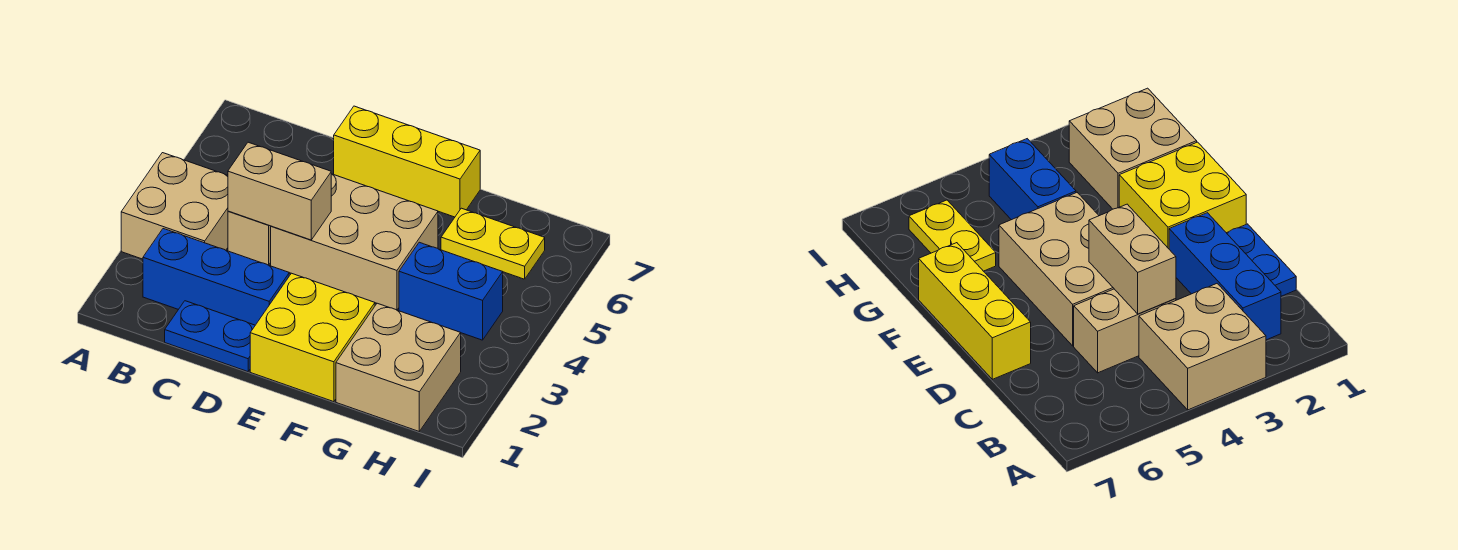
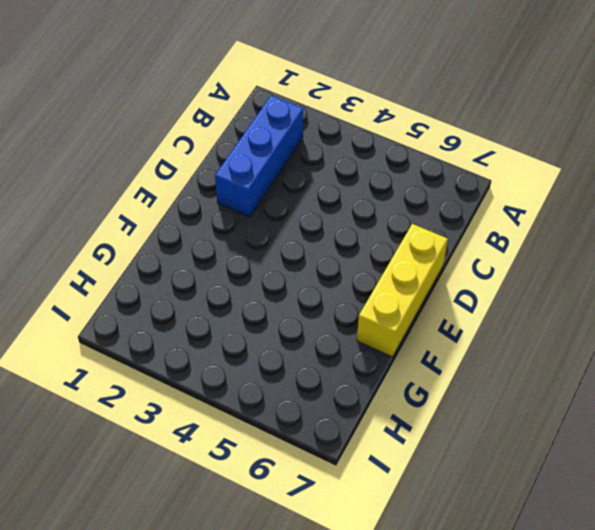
none -> tan 2x2 brick [121,153,228,259]
none -> blue 1x2 plate [165,301,255,372]

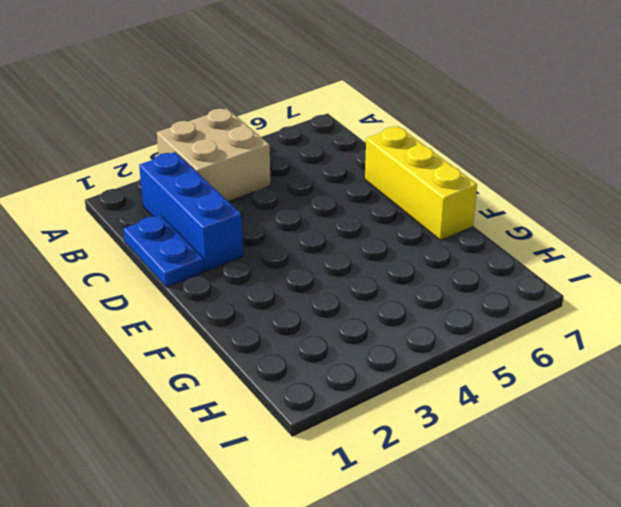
none -> tan 1x2 brick [228,211,271,265]
none -> tan 2x3 brick [271,174,438,310]

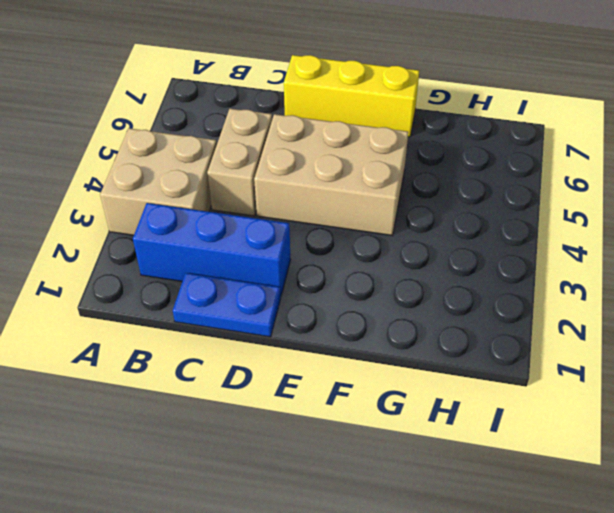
none -> yellow 2x2 brick [250,273,375,402]
none -> tan 2x2 brick [336,303,461,431]

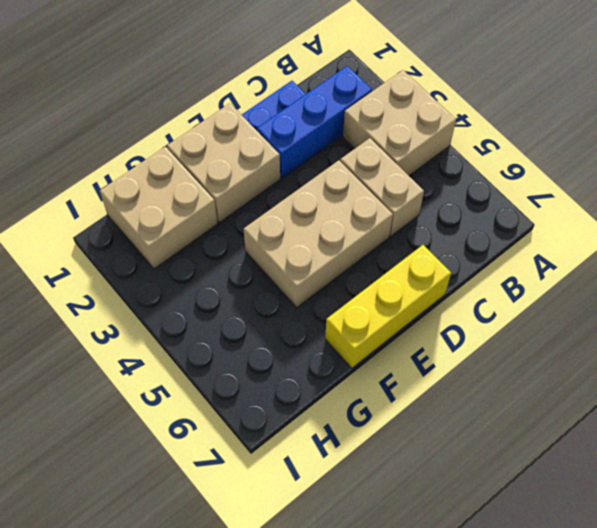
tan 2x2 brick [167,103,280,223] -> yellow 2x2 brick [250,273,375,402]
none -> blue 1x2 brick [399,242,503,340]
none -> yellow 1x2 plate [441,208,545,279]

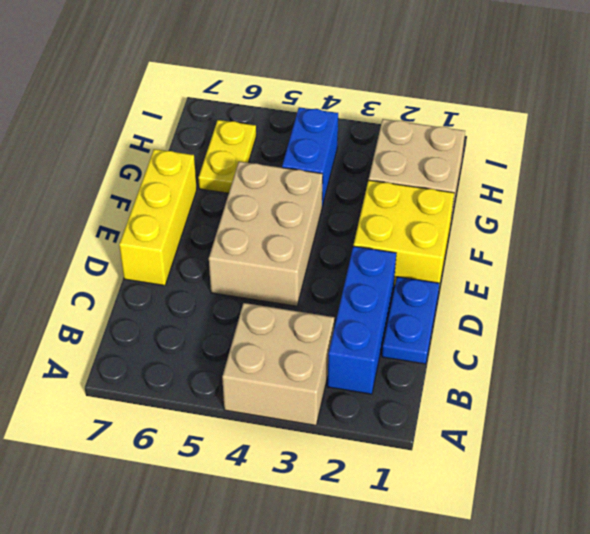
none -> tan 1x2 brick [228,211,271,265]
none -> tan 1x2 brick [228,142,331,240]

